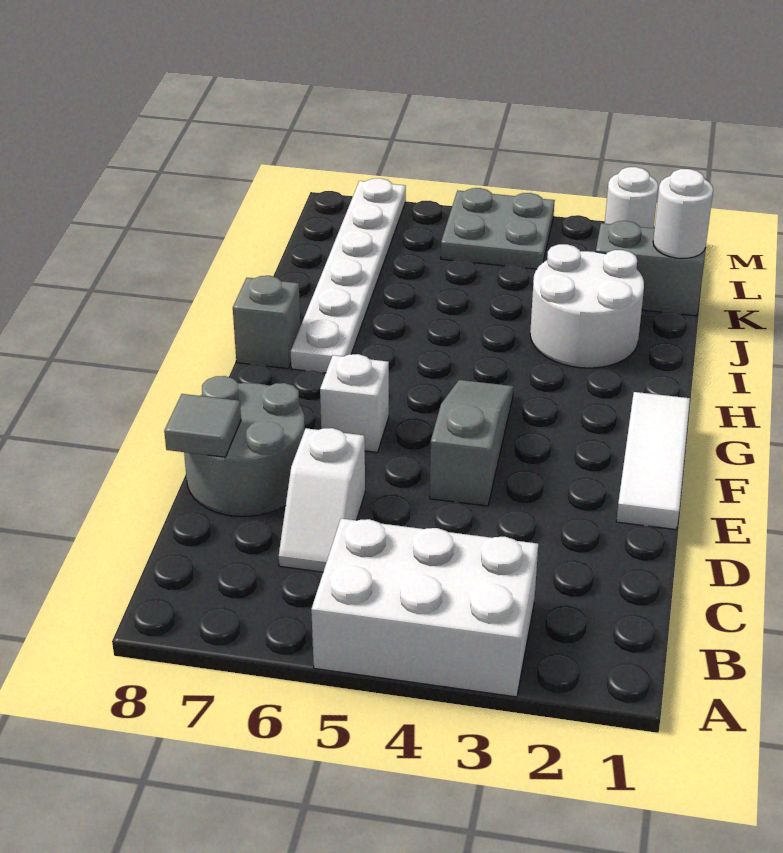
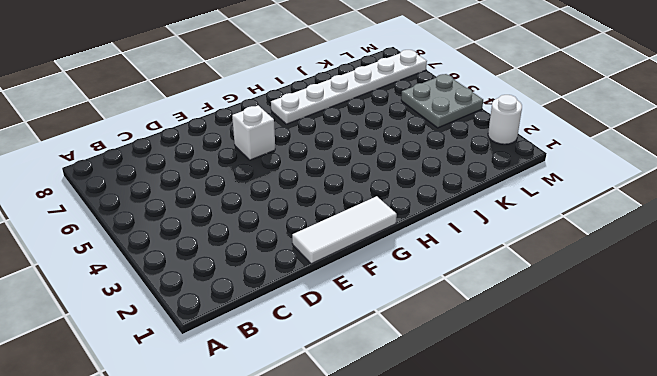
none -> white 2x3 brick [311,518,538,697]
none -> white 1x2 slope [279,428,365,572]
none -> grey 2x2 round brick [184,376,305,517]

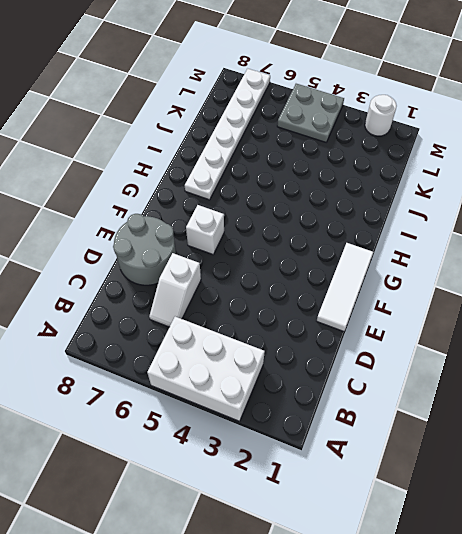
none -> grey 1x3 slope [430,380,514,506]
none -> grey 1x1 brick [233,276,300,369]
none -> white 2x2 round brick [530,244,644,368]

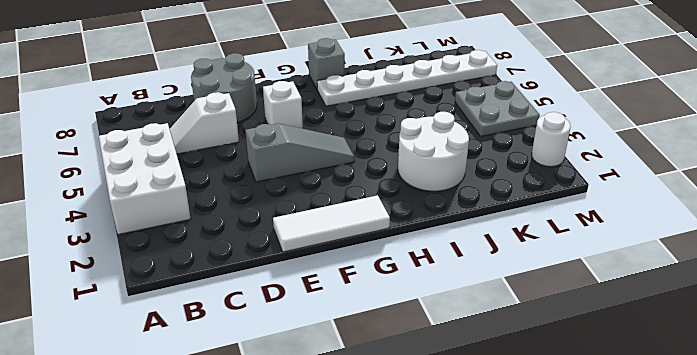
none -> grey 1x2 brick [596,221,706,316]
none -> grey 1x1 tile [164,394,241,457]
none -> white 1x1 round brick [653,169,713,258]

